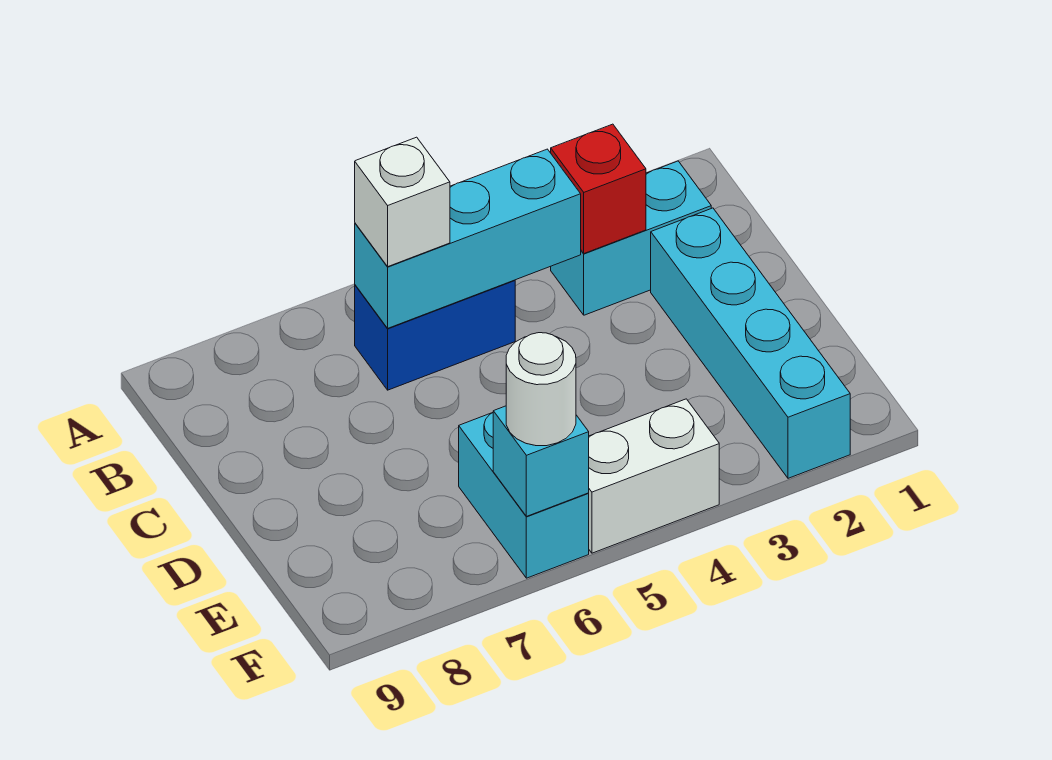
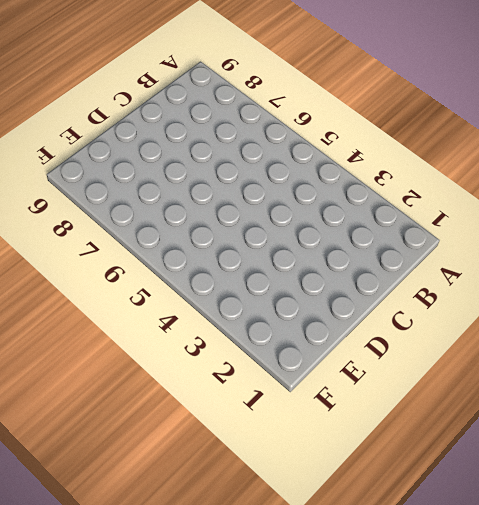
none -> cyan 1x2 brick [551,161,711,315]
none -> blue 1x2 brick [355,280,515,390]

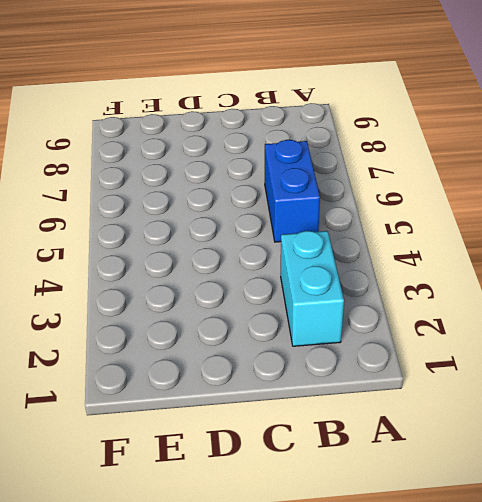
none -> cyan 1x4 brick [651,208,850,478]
none -> cyan 1x2 brick [459,413,589,578]

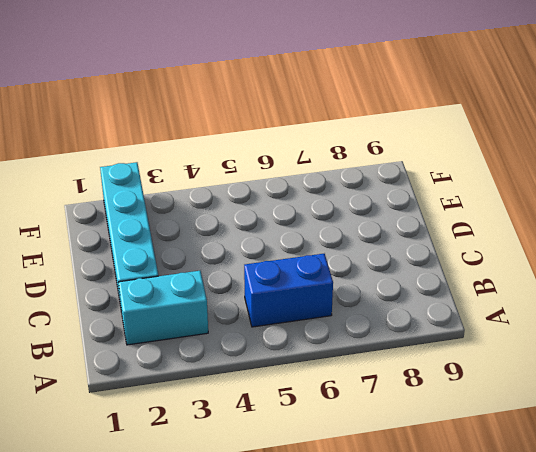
none -> cyan 1x2 brick [459,413,589,578]
none -> white 1x2 brick [588,399,719,553]

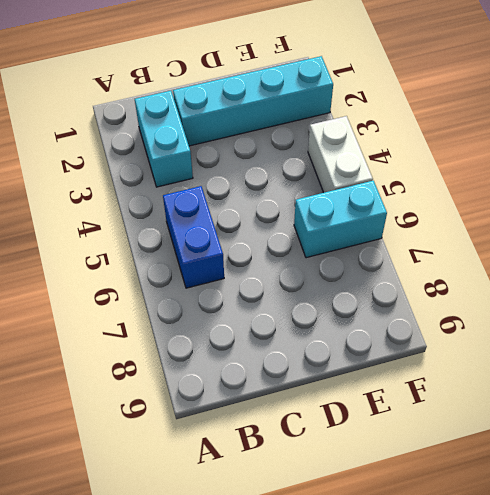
none -> red 1x1 brick [551,124,646,253]
none -> cyan 1x3 brick [355,149,581,328]

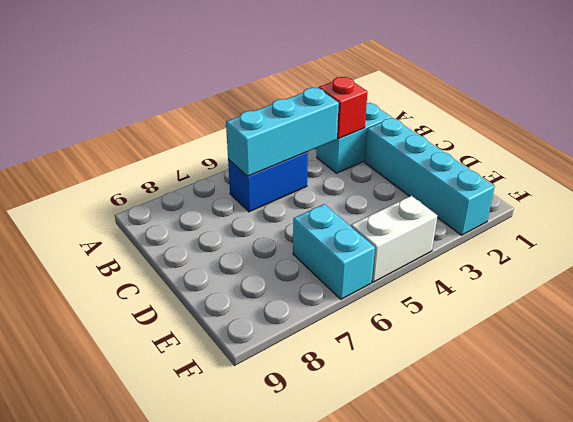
none -> cyan 1x1 brick [493,406,589,516]
none -> white 1x1 brick [355,137,450,266]

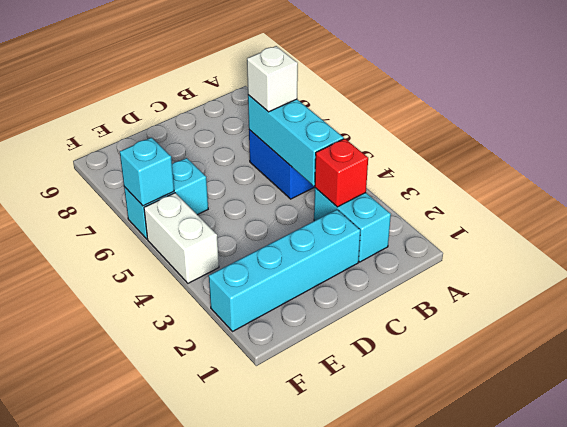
none -> white 1x1 round brick [506,333,576,446]

